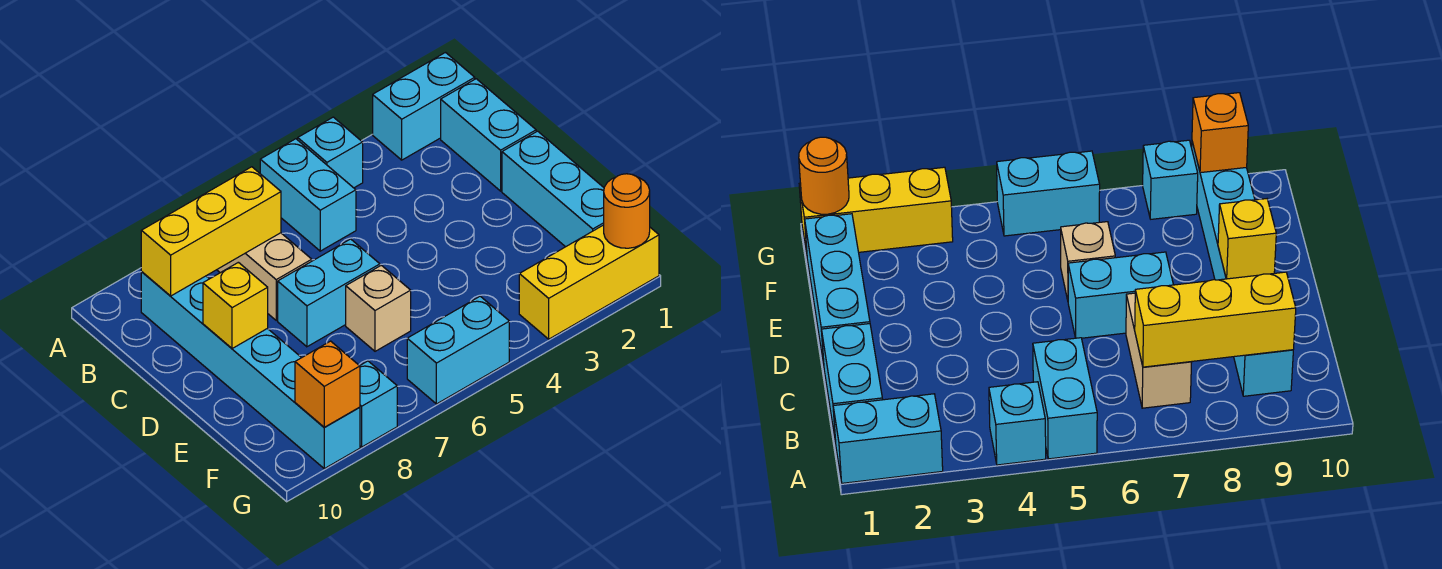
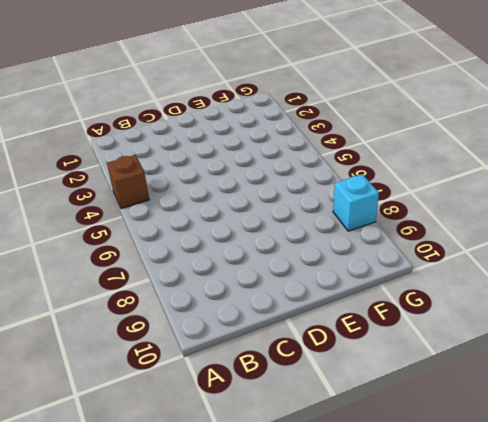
brown 1x1 brick [107,155,149,209] -> cyan 1x1 brick [298,117,363,188]
none -> cyan 1x2 brick [373,53,475,160]
none -> cyan 1x2 brick [260,139,356,251]
none -> cyan 1x2 brick [441,79,536,191]

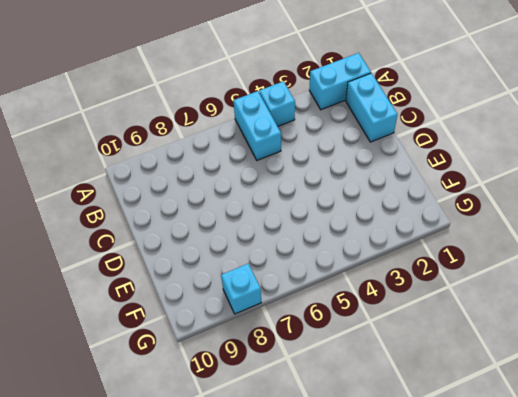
none -> tan 1x2 brick [217,233,312,320]
none -> cyan 1x6 brick [141,272,360,469]
none -> cyan 1x3 brick [502,131,604,247]

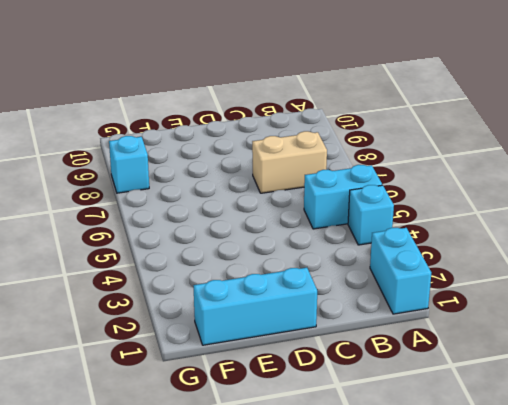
none -> cyan 1x2 brick [441,79,536,191]
none -> cyan 1x6 brick [141,272,360,469]
none -> cyan 1x2 brick [278,239,380,347]

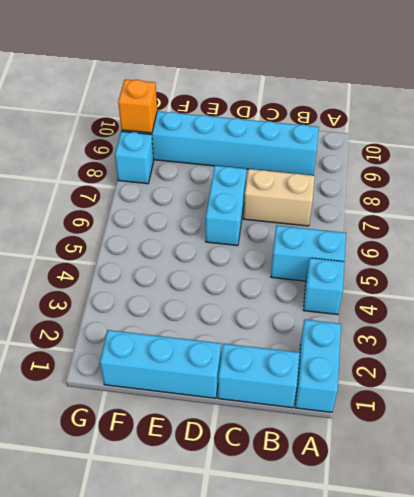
none -> tan 1x1 brick [346,265,411,351]
none -> yellow 1x3 brick [519,225,659,339]
none -> cyan 1x2 brick [407,296,509,404]

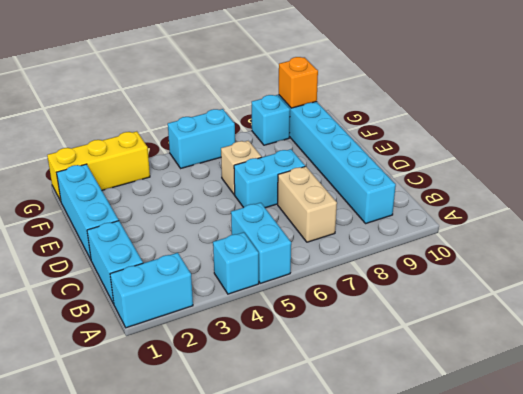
none -> yellow 1x3 brick [141,167,281,296]
none -> yellow 1x1 brick [203,262,268,349]
none -> orange 1x1 round brick [604,174,650,248]

